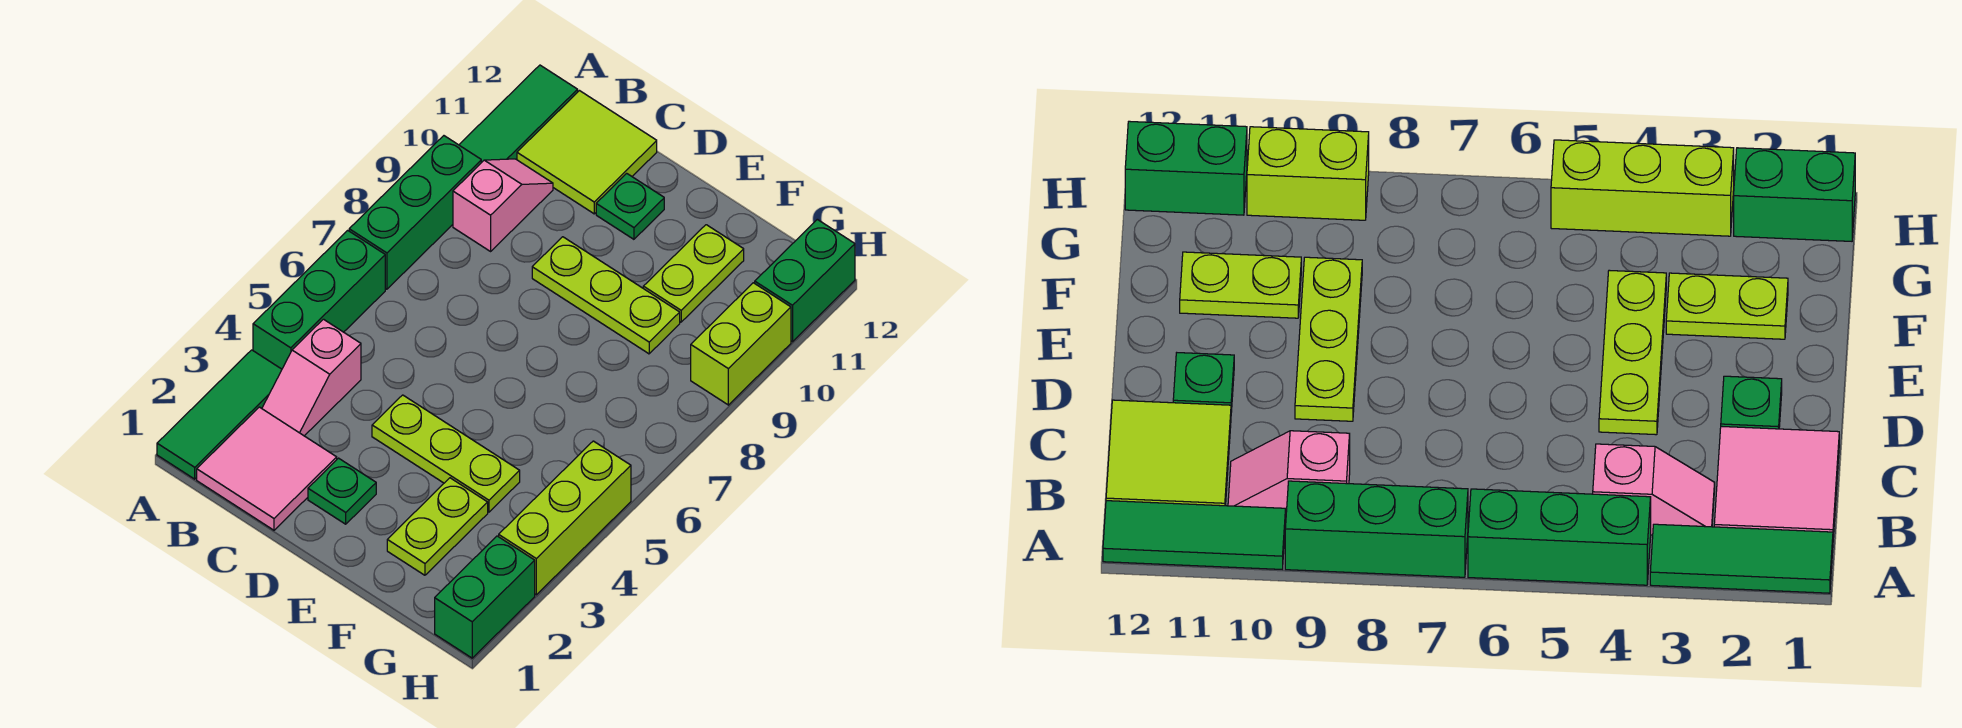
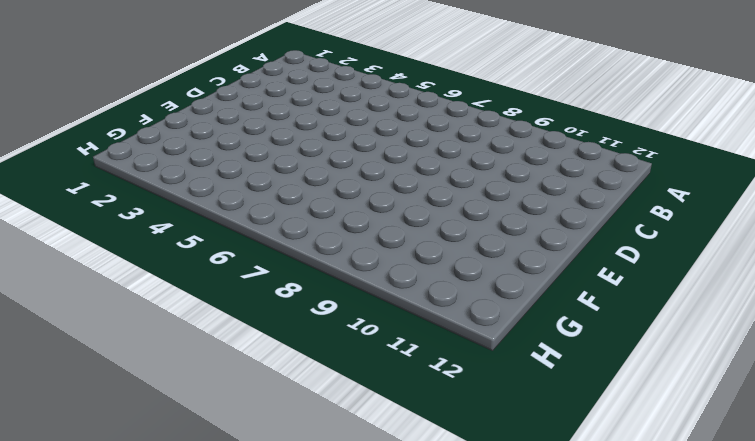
none -> green 1x3 tile [157,350,282,479]
none -> green 1x3 brick [253,230,385,369]
none -> green 1x3 brick [349,136,481,289]

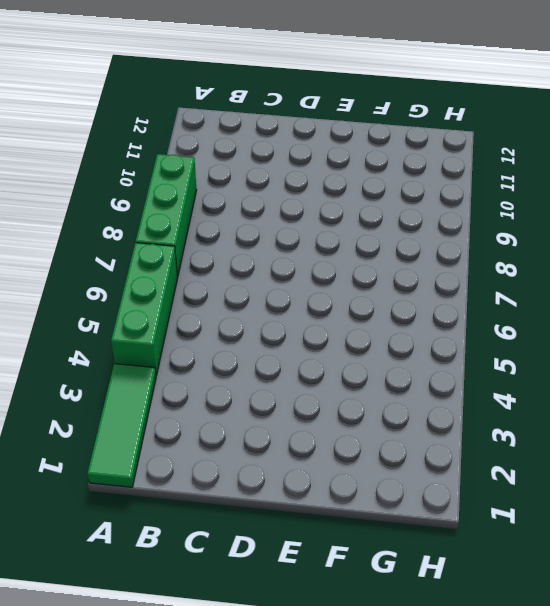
none -> green 1x3 tile [459,65,578,163]
none -> pink 2x2 tile [197,407,337,530]
none -> pink 1x2 slope [262,319,361,436]

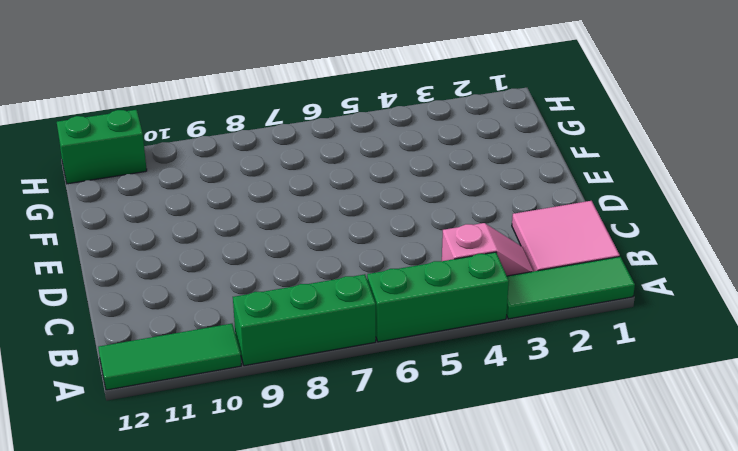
none -> pink 1x2 slope [453,159,553,251]
none -> lime 2x2 tile [517,91,657,214]
none -> green 1x1 plate [308,458,376,524]

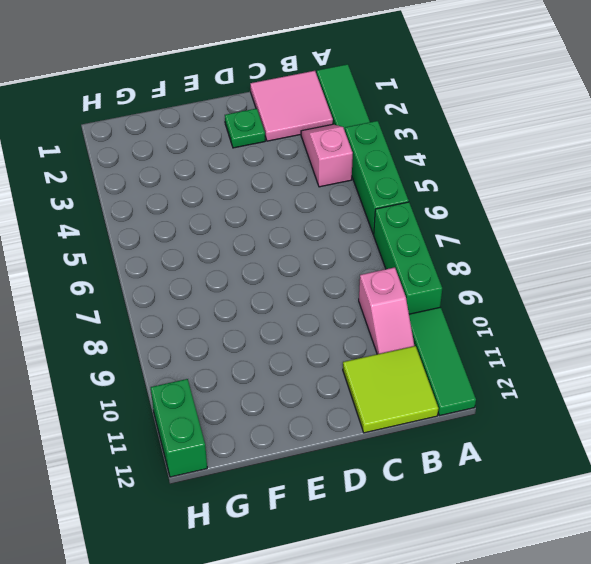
none -> lime 1x3 plate [372,395,520,512]
none -> lime 1x3 plate [532,237,680,354]
none -> green 1x1 plate [596,173,664,239]

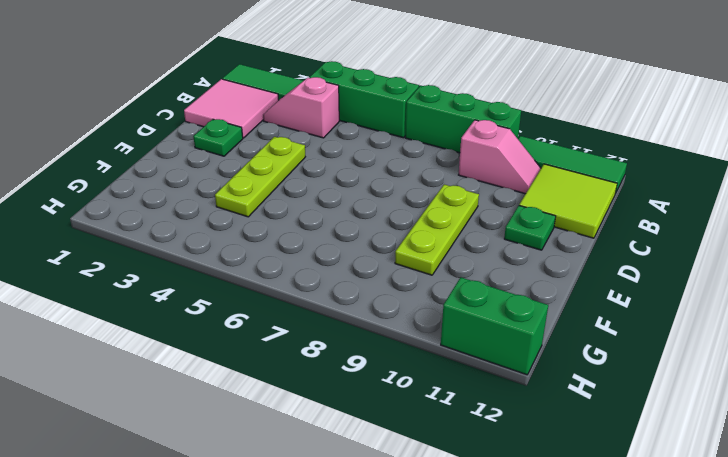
none -> lime 1x2 plate [387,478,488,575]
none -> lime 1x2 plate [643,225,744,322]
none -> green 1x2 brick [435,536,535,658]

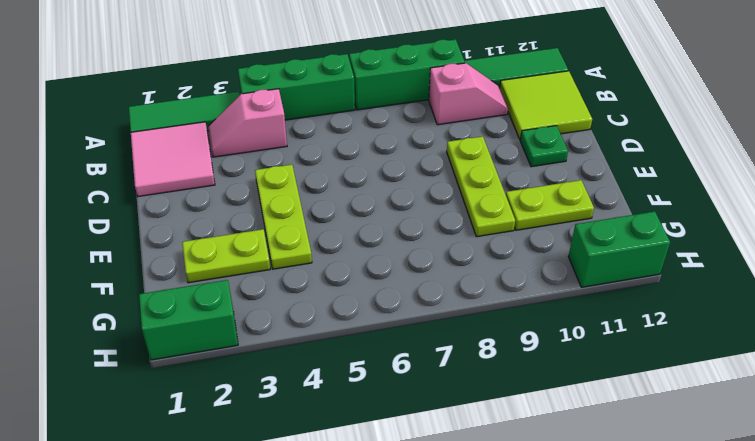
none -> green 1x1 plate [308,458,376,524]
none -> lime 1x3 brick [499,441,631,595]
none -> lime 1x2 brick [691,283,791,405]

